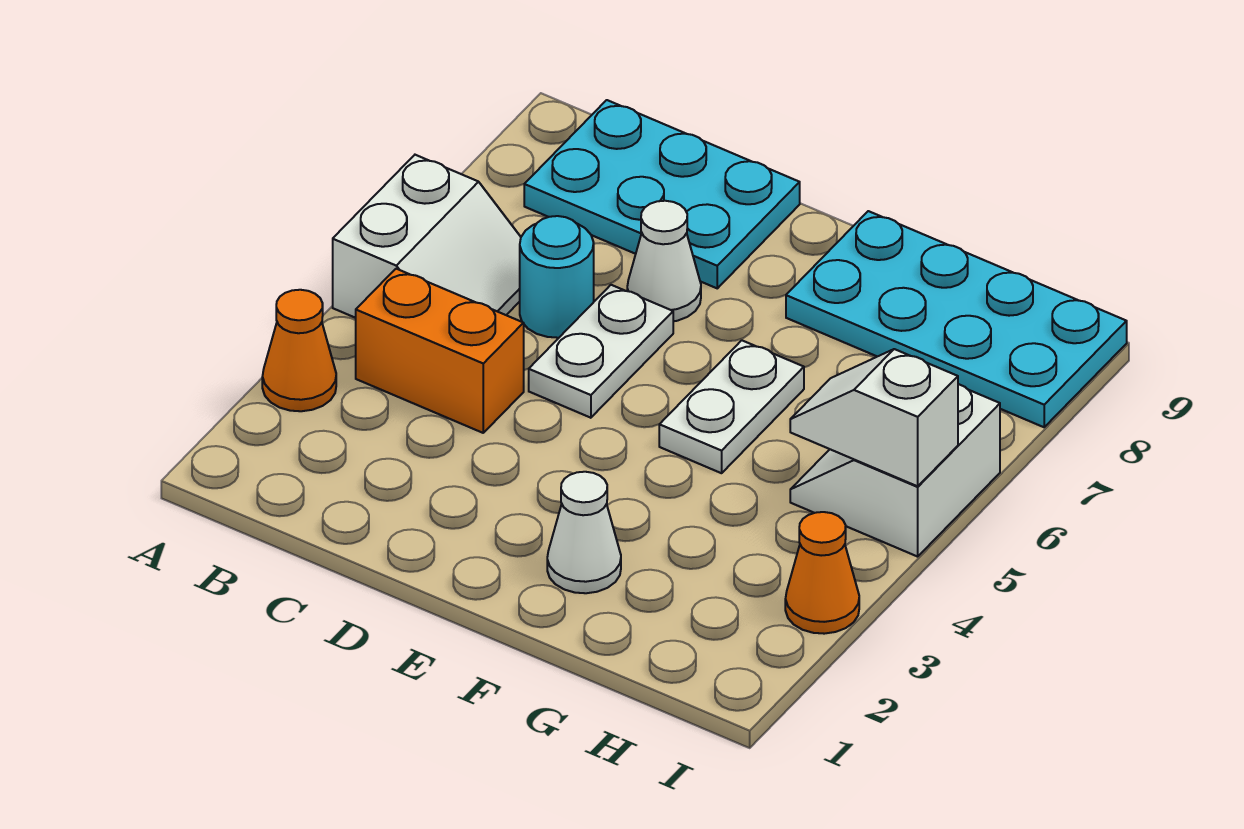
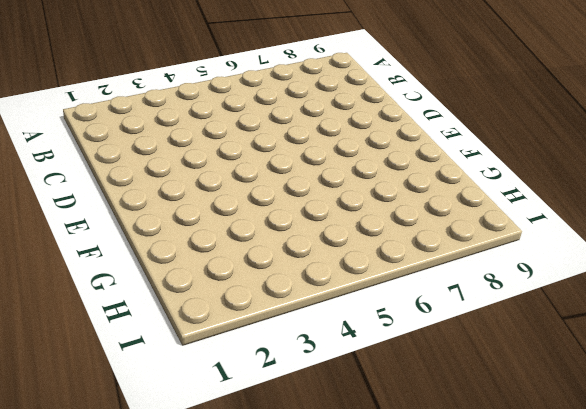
none -> orange 1x1 cone [262,290,336,411]
none -> white 2x2 slope [333,155,521,318]
none -> orange 1x2 brick [356,269,524,433]

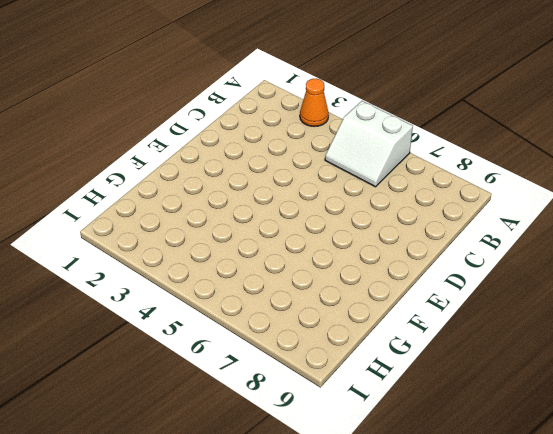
none -> orange 1x2 brick [356,269,524,433]
none -> cyan 2x3 plate [524,100,800,288]
none -> cyan 1x1 round brick [520,216,594,338]

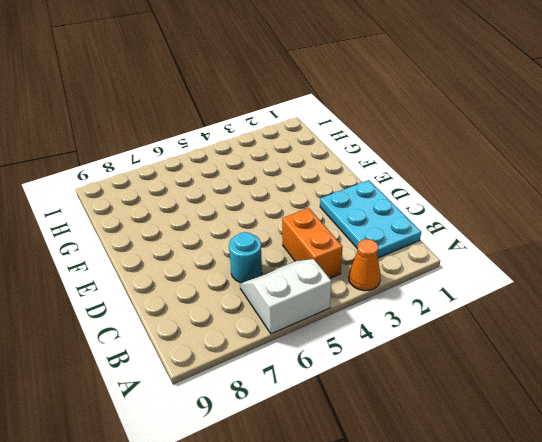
cyan 2x3 plate [320,180,421,258] -> cyan 2x3 plate moved to [524,100,800,288]
none -> white 1x2 plate [529,285,673,418]
none -> white 1x1 cone [627,201,701,321]
none -> white 1x1 cone [547,472,621,593]

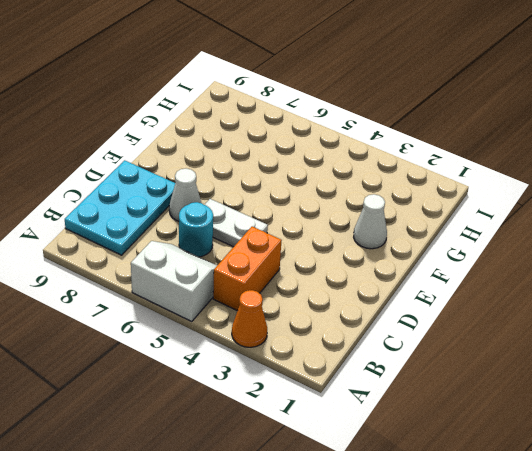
none -> white 1x2 plate [659,340,804,473]
none -> cyan 2x4 plate [786,211,1127,427]
none -> white 2x2 slope [790,384,1000,557]

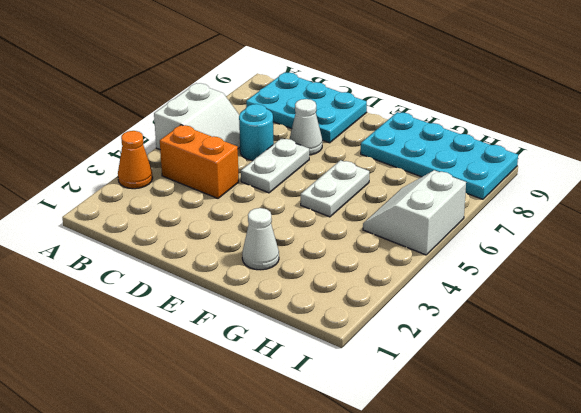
none -> orange 1x1 cone [785,512,859,634]
none -> white 1x2 slope [790,349,958,486]

